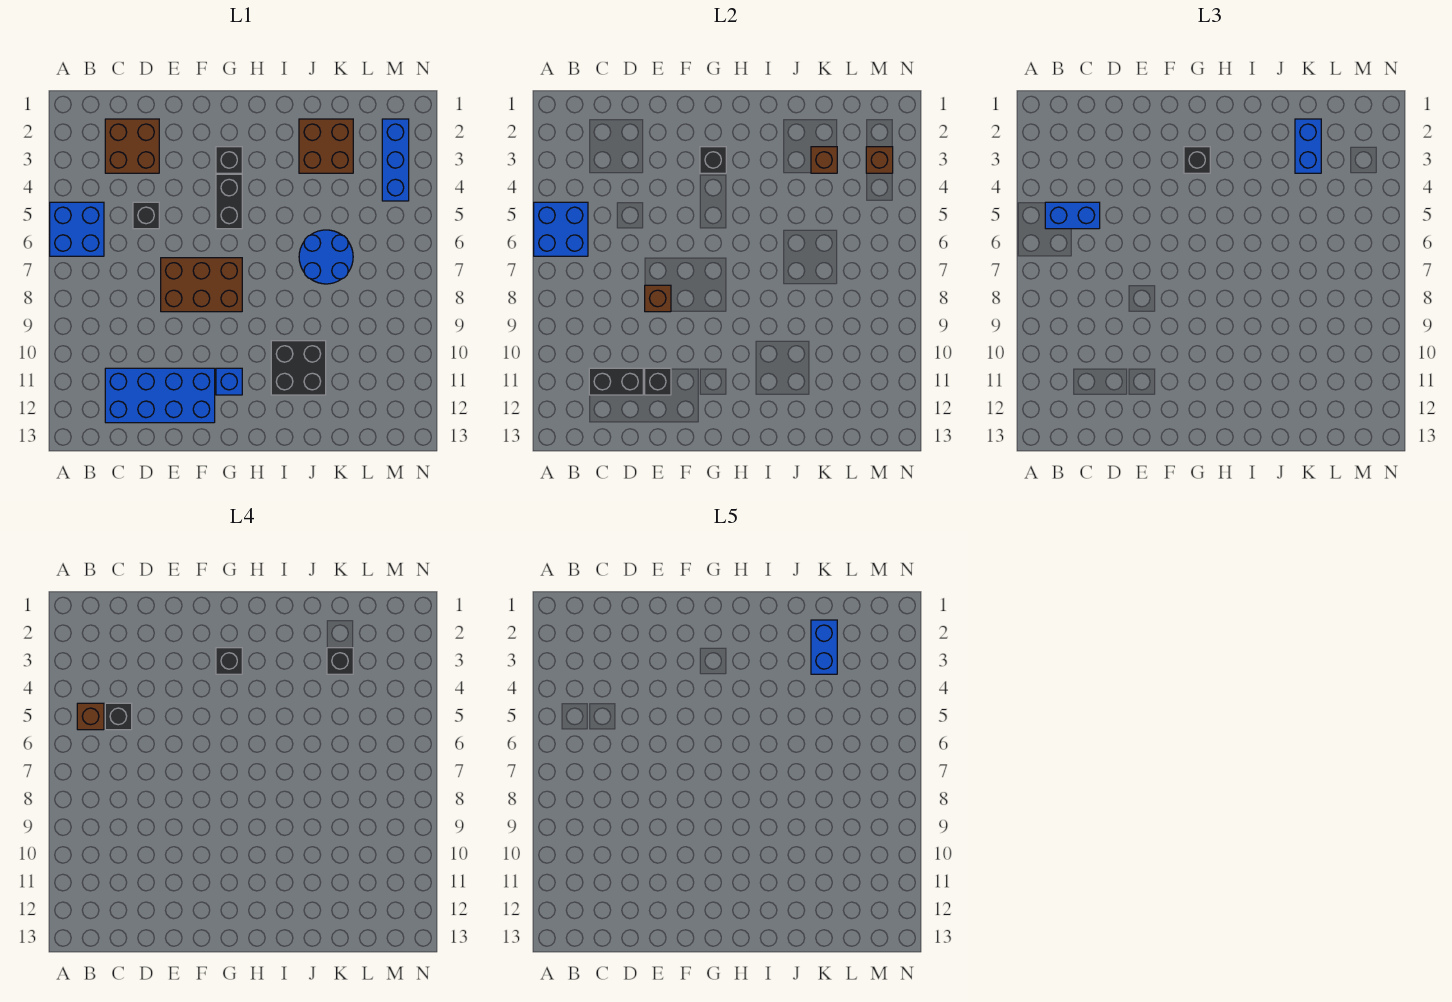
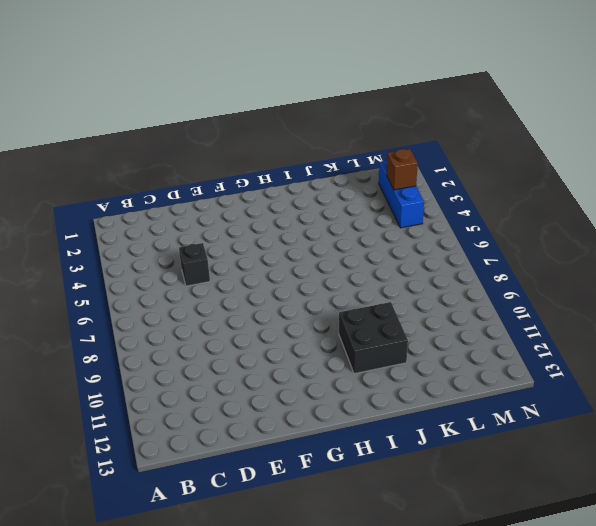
none -> blue 2x2 brick [50,202,104,256]
none -> brown 2x2 brick [105,119,159,173]
none -> blue 2x4 brick [105,368,215,423]

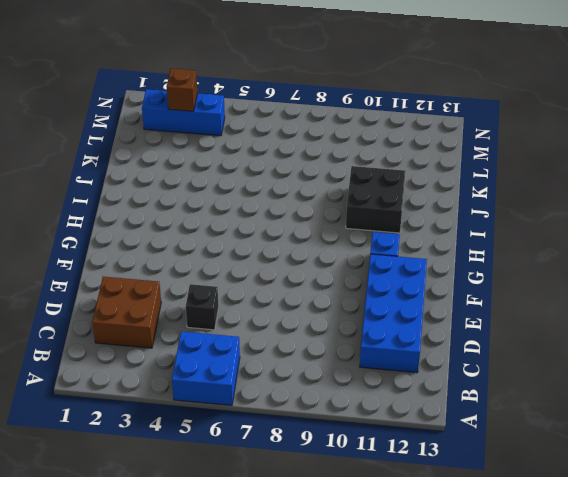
none -> brown 2x3 brick [161,258,242,312]
none -> black 1x1 brick [216,147,242,173]
none -> black 1x2 brick [216,174,242,229]

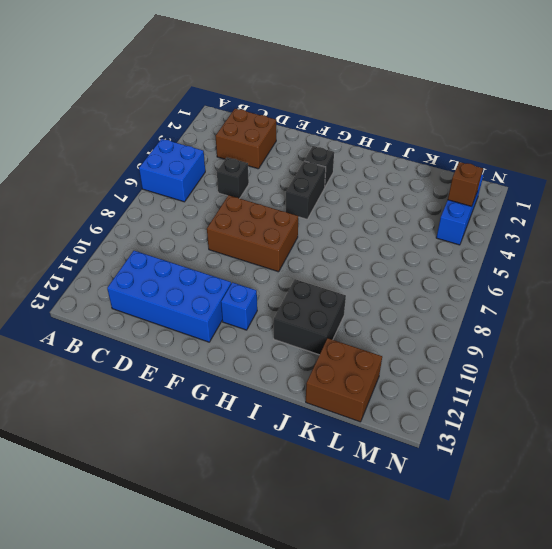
brown 2x2 brick [306,338,382,422] -> brown 2x2 brick moved to [299,119,353,173]
none -> blue 2x2 round brick [299,230,353,284]
none -> blue 2x2 brick [534,202,588,256]
none -> black 1x2 brick [589,368,643,395]

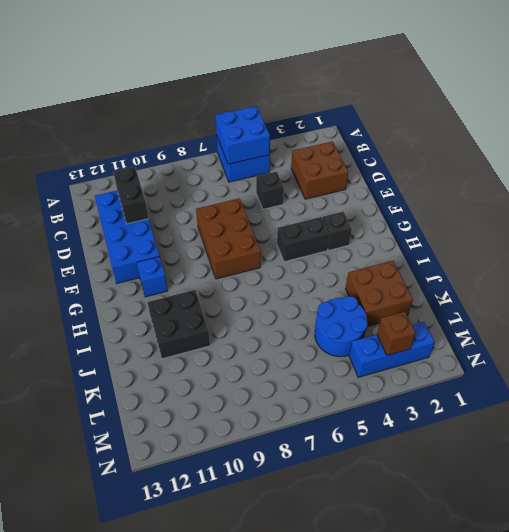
blue 2x2 round brick [315,296,367,357] -> blue 2x2 round brick moved to [299,230,353,284]
none -> brown 1x1 brick [645,285,671,312]
none -> black 1x1 brick [645,368,671,395]
none -> black 1x1 brick [700,147,726,173]

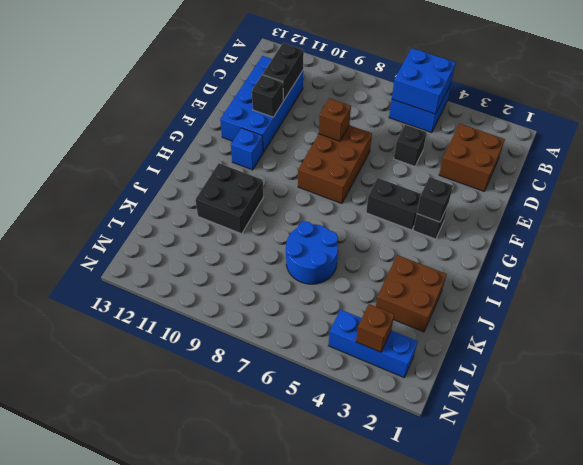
none -> brown 1x1 brick [811,147,837,173]
none -> blue 1x2 brick [1045,202,1100,229]
none -> black 1x1 brick [1184,147,1210,173]

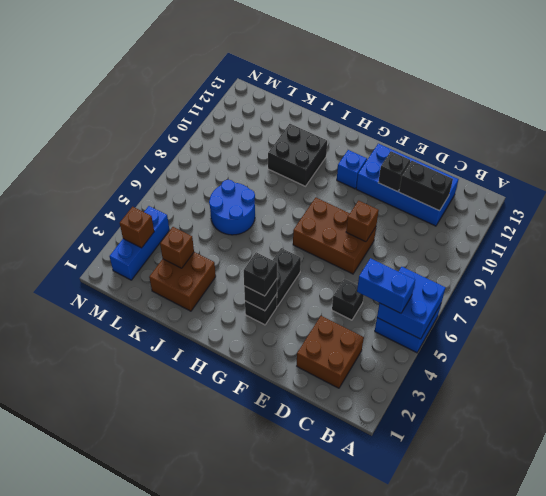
none -> blue 1x2 brick [1295,119,1321,173]
none -> brown 1x1 brick [77,703,104,730]
none -> black 1x1 brick [105,703,132,730]

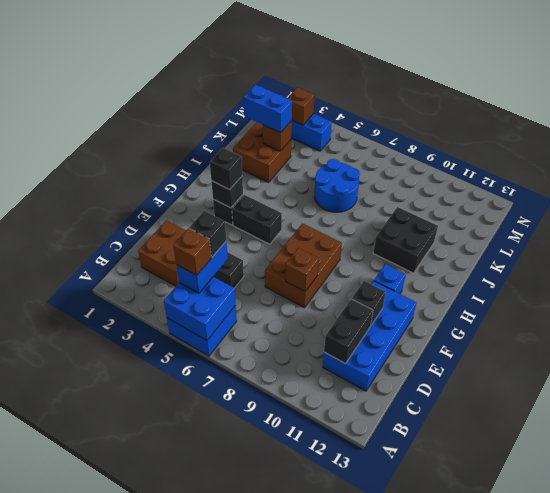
none -> black 1x1 brick [216,648,242,674]
none -> black 1x1 brick [327,648,353,674]
none -> blue 1x2 brick [811,620,837,674]

